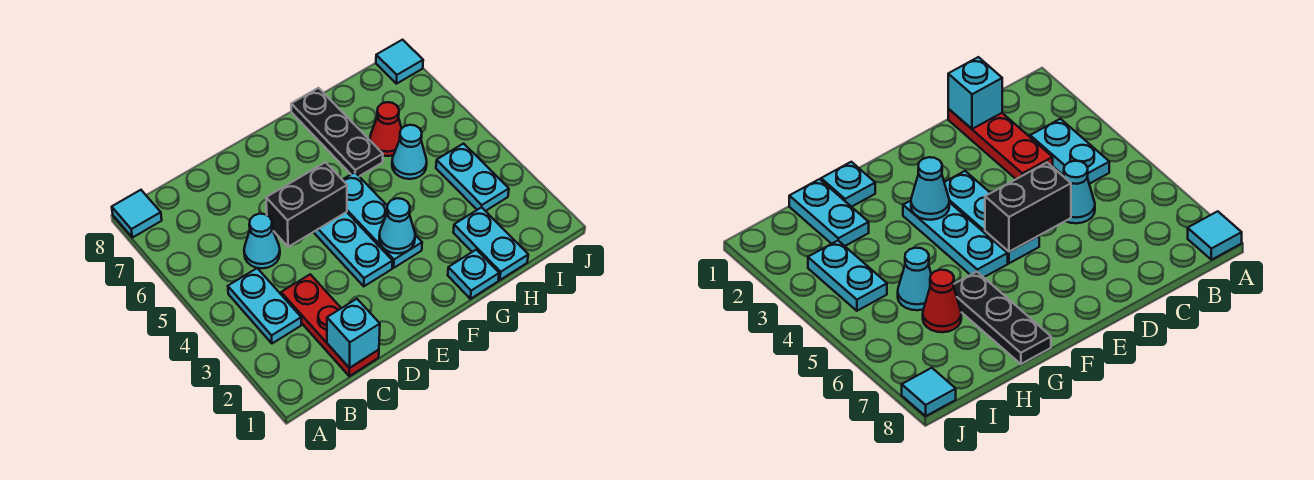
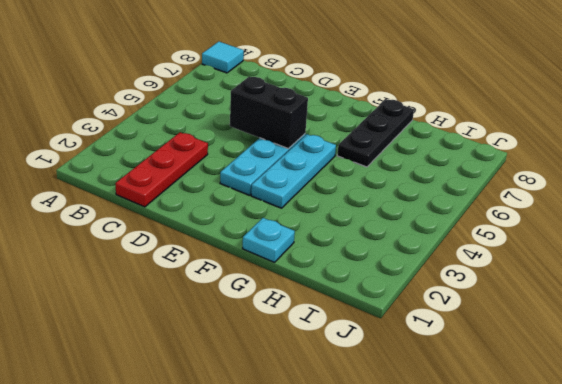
none -> cyan 1x2 plate [228,268,301,343]
none -> cyan 1x1 cone [244,214,280,268]
none -> cyan 1x2 plate [453,207,528,280]

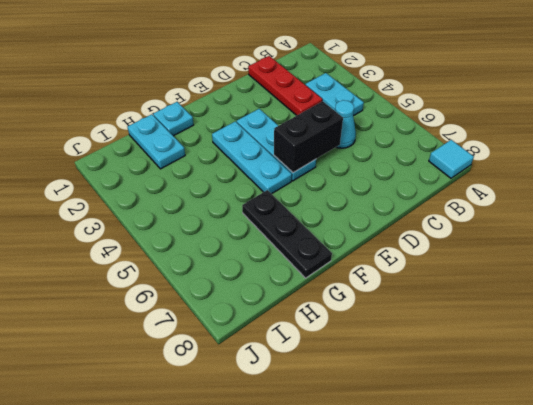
none -> cyan 1x1 cone [392,125,427,179]
none -> red 1x1 cone [370,102,402,156]
none -> cyan 1x2 plate [436,144,509,211]

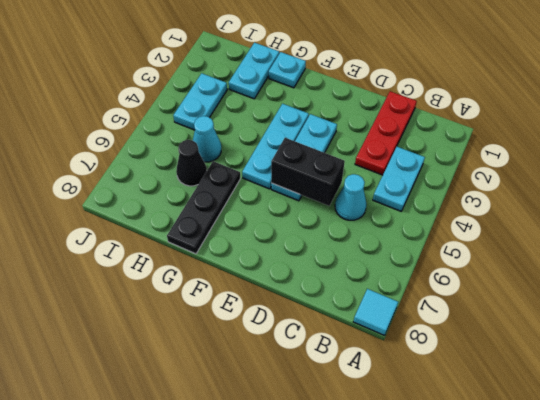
black 1x1 cone [176,140,207,186] -> red 1x1 cone [370,102,402,156]
none -> cyan 1x1 tile [376,40,423,84]
none -> cyan 1x1 brick [327,299,380,368]
none -> cyan 1x1 cone [379,198,415,254]

